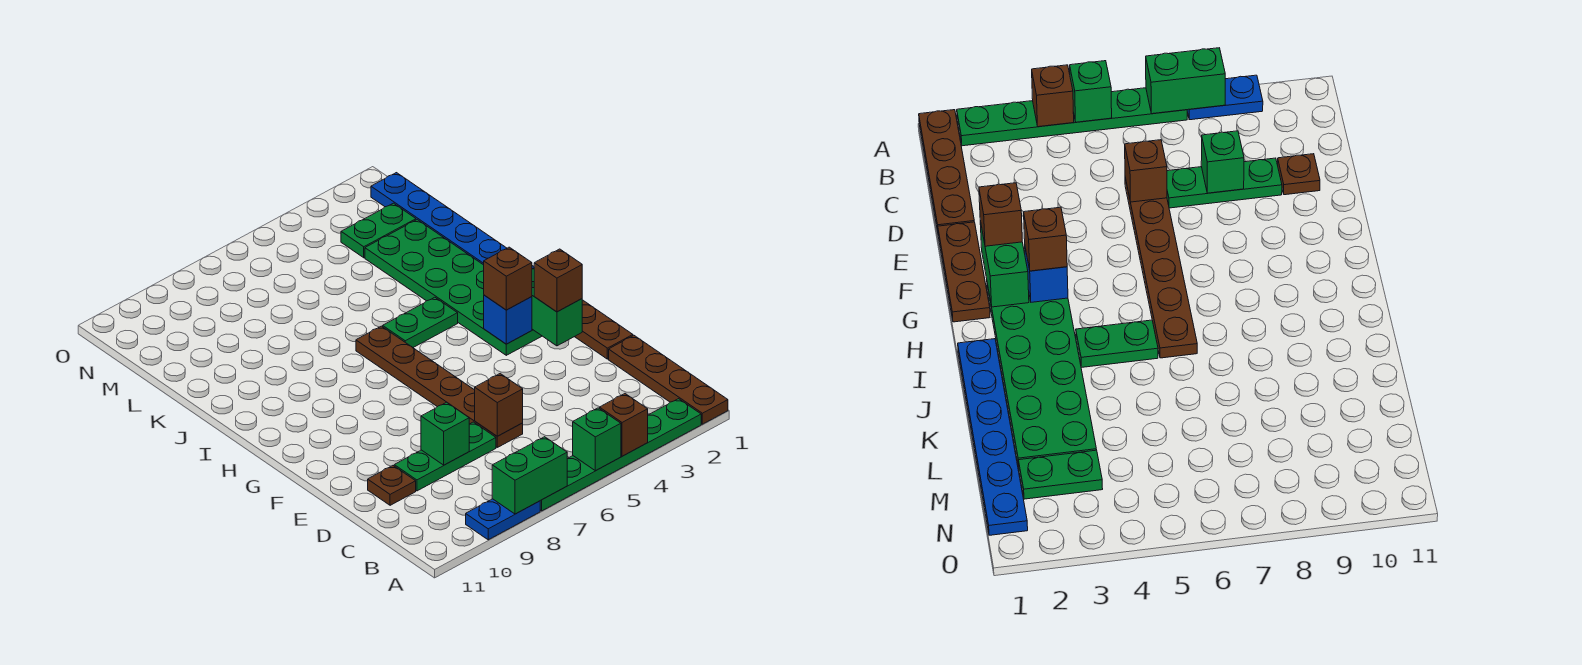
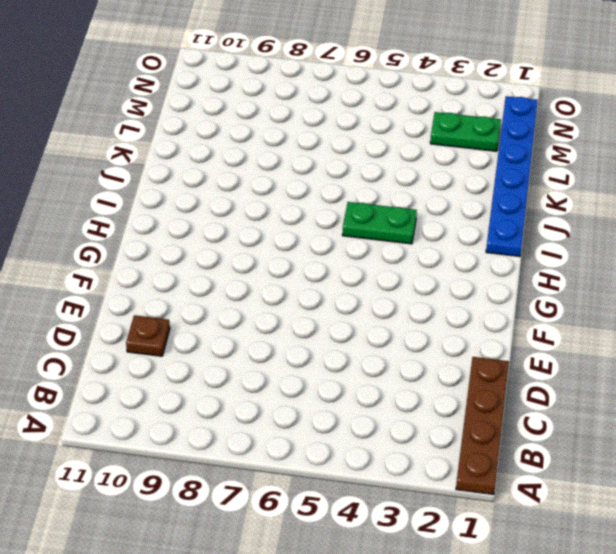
none -> green 1x6 plate [540,399,701,511]
none -> blue 1x2 plate [466,499,540,540]
none -> brown 1x6 plate [356,326,523,447]

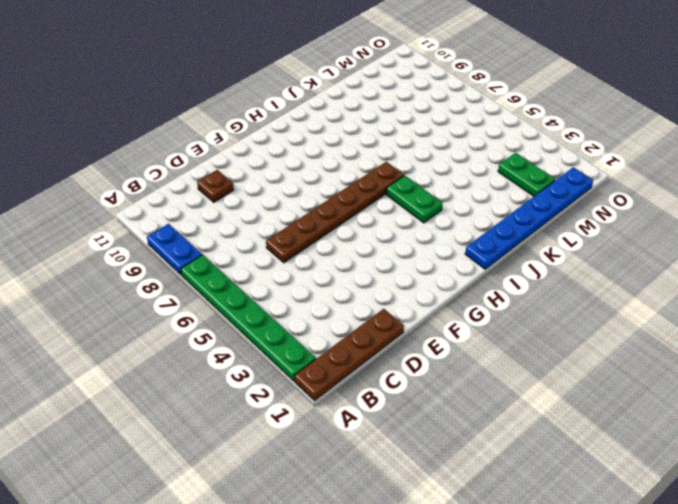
none -> green 1x3 plate [394,422,496,491]
none -> brown 1x3 plate [575,300,633,359]
none -> green 2x6 plate [365,220,542,355]

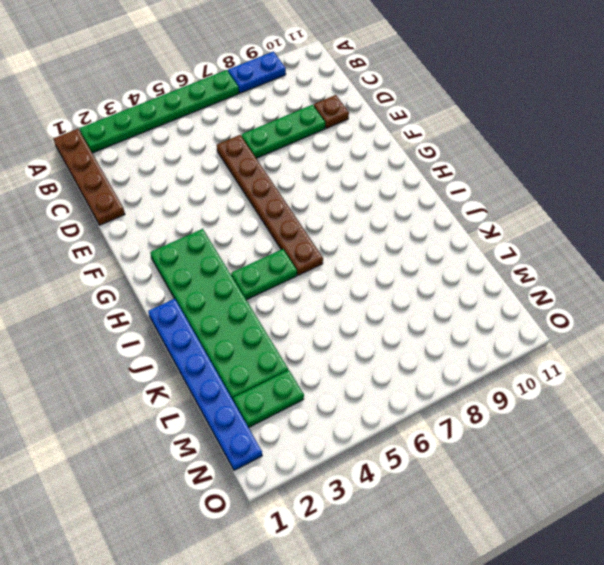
none -> brown 1x3 plate [575,300,633,359]
none -> brown 1x1 brick [600,394,648,456]
none -> green 1x1 brick [573,408,621,471]

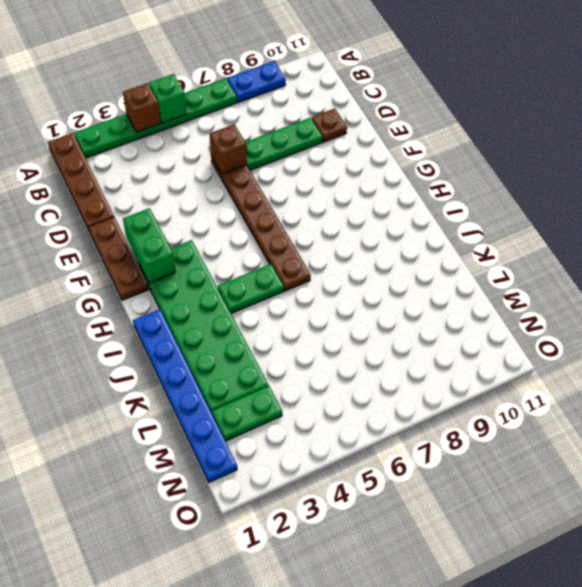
none -> green 1x2 brick [492,437,568,514]
none -> green 1x1 brick [421,402,469,465]
none -> blue 1x1 brick [484,295,532,344]

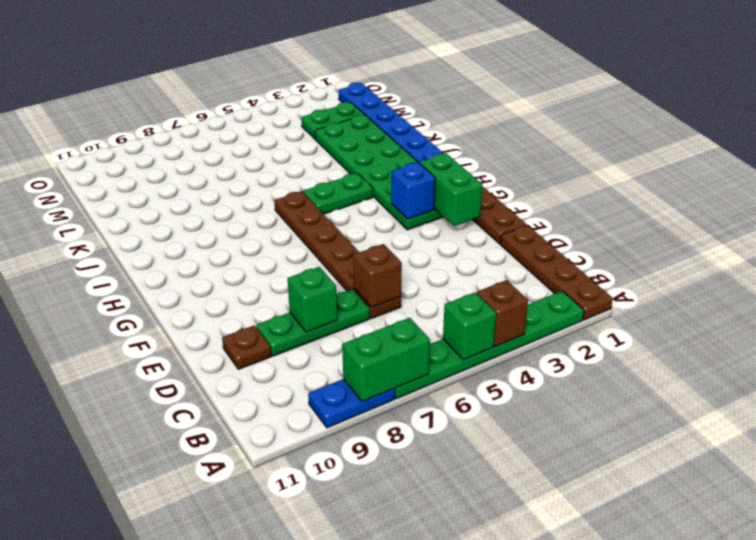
none -> brown 1x1 brick [534,249,582,312]
none -> brown 1x1 brick [484,247,532,310]

